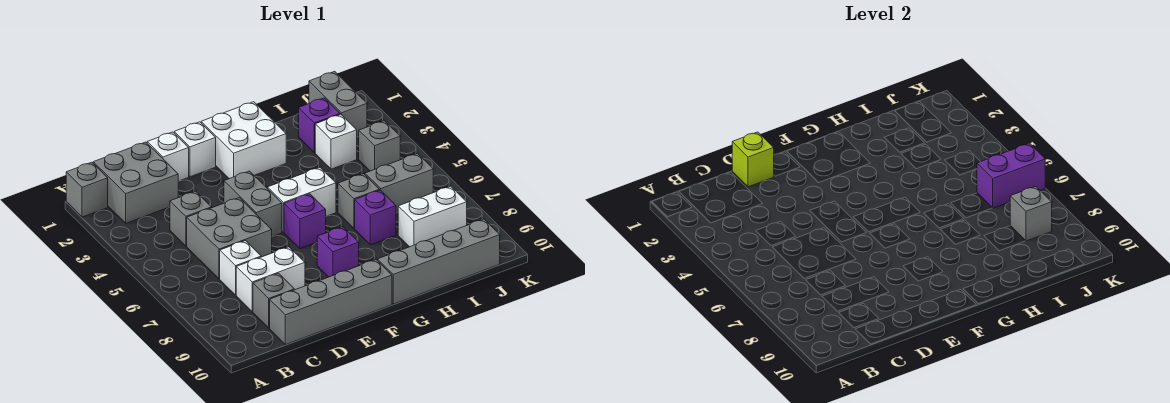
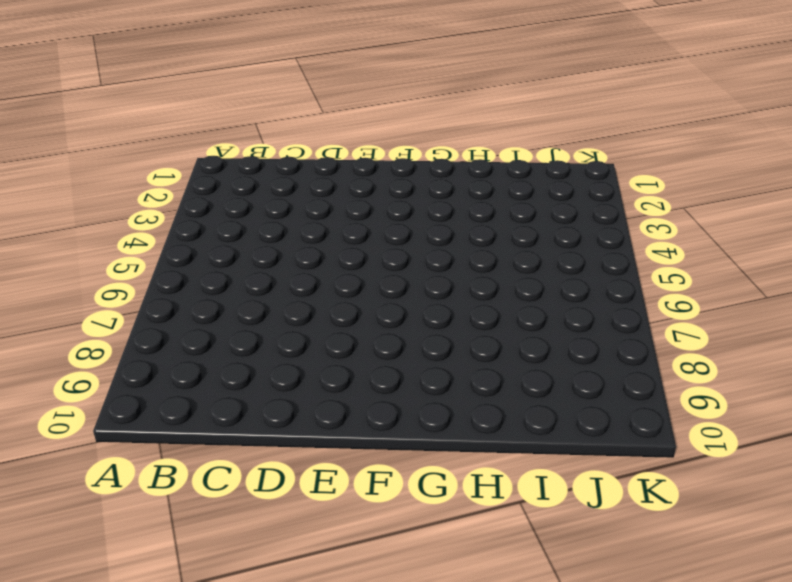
none -> grey 1x1 brick [66,162,108,217]
none -> grey 2x2 brick [93,142,178,223]
none -> grey 1x1 brick [170,191,212,246]

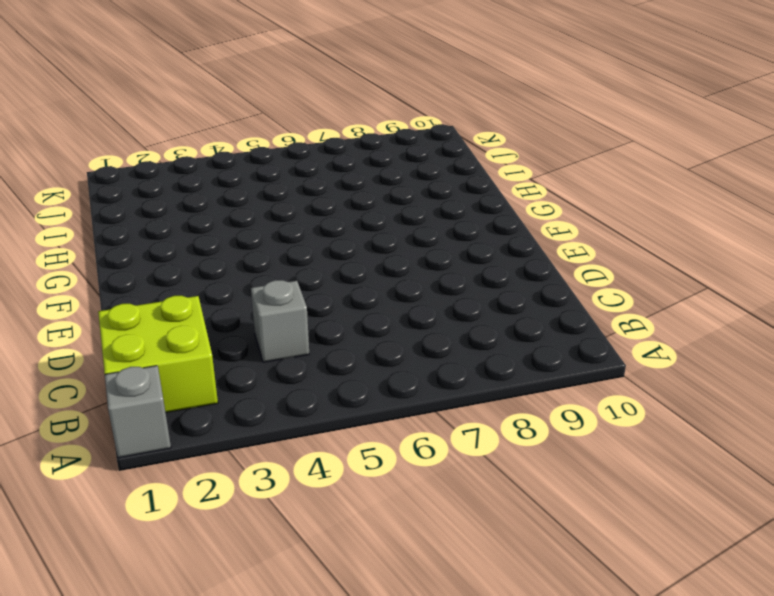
lime 2x2 brick [98,296,218,413] -> grey 2x2 brick [93,142,178,223]
none -> grey 2x2 brick [187,198,272,279]
none -> white 1x1 brick [220,241,261,295]
none -> white 1x2 brick [236,247,305,312]

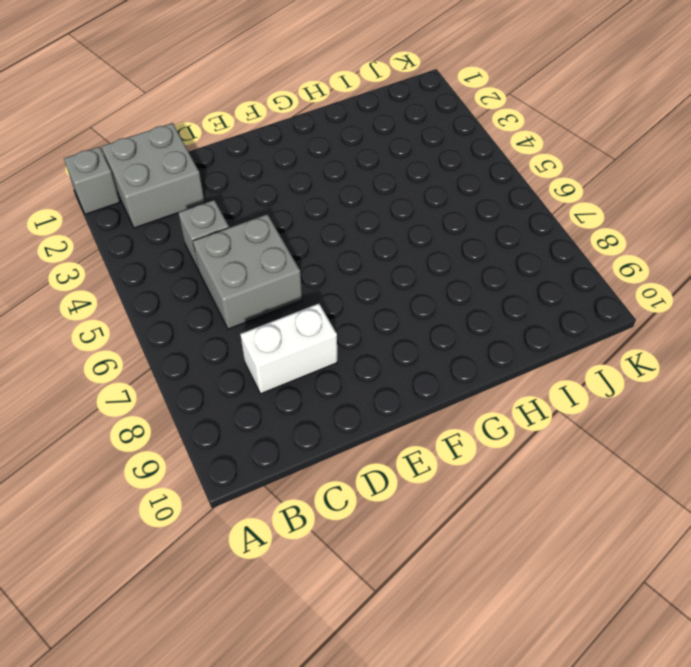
none -> white 1x1 brick [220,241,261,295]
none -> grey 1x1 brick [253,273,294,328]
none -> grey 1x4 brick [270,260,392,345]

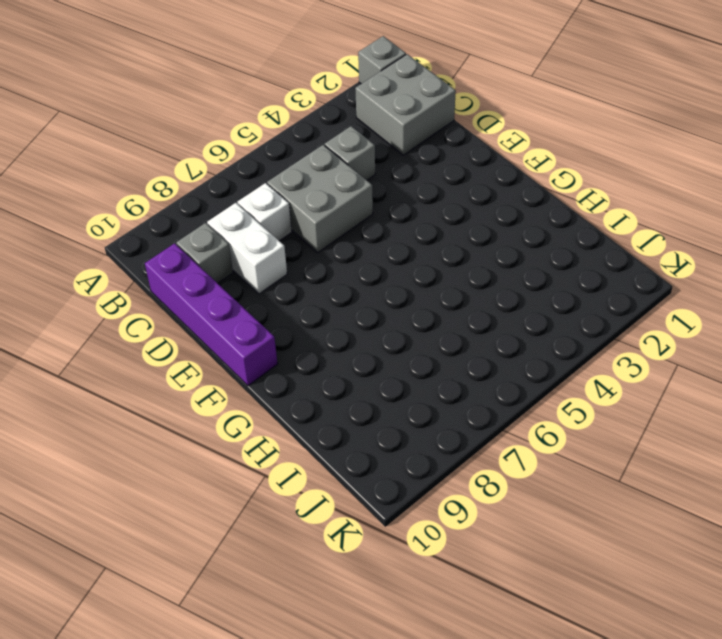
purple 1x4 brick [145,243,278,386] -> grey 1x4 brick [270,260,392,345]
none -> white 1x1 brick [147,132,189,181]
none -> white 1x1 brick [174,122,216,177]
none -> grey 1x2 brick [224,171,282,237]

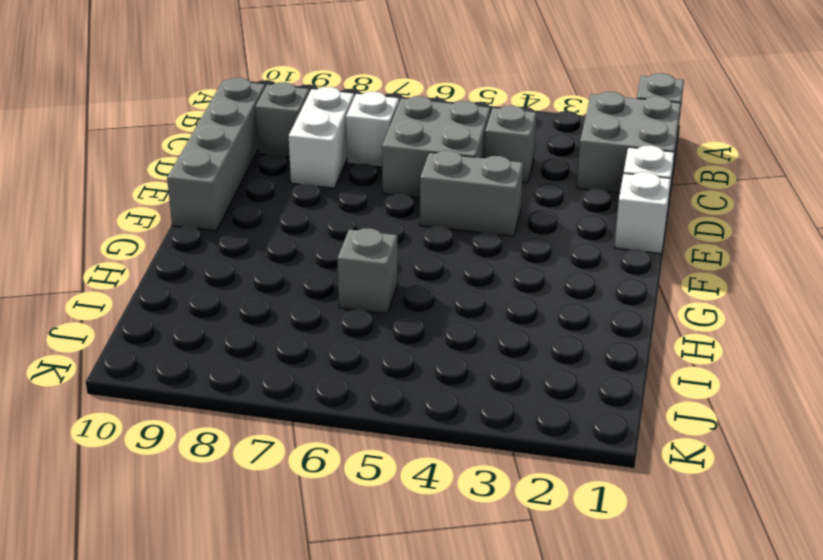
none -> white 2x2 brick [201,102,286,179]
none -> white 1x2 brick [268,168,336,232]
none -> purple 1x1 brick [284,194,326,249]

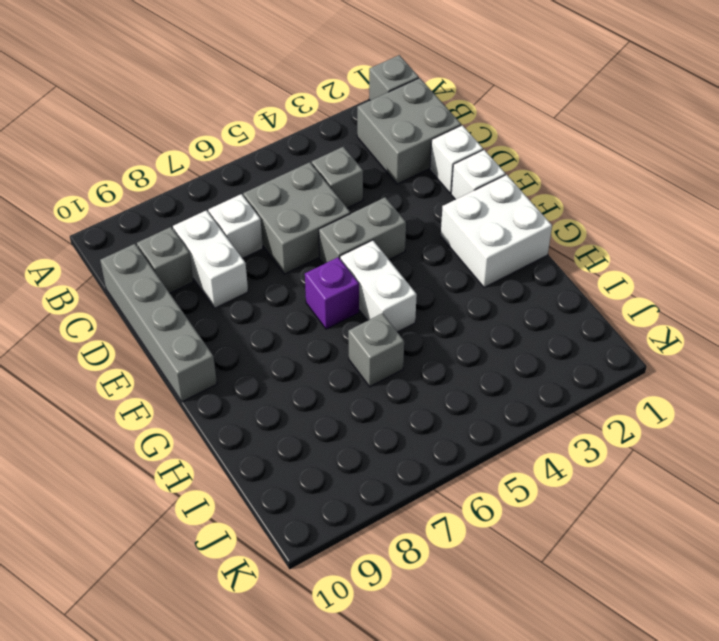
none -> purple 1x1 brick [317,227,359,277]
none -> grey 1x4 brick [377,219,500,304]
none -> purple 1x1 brick [355,190,396,245]

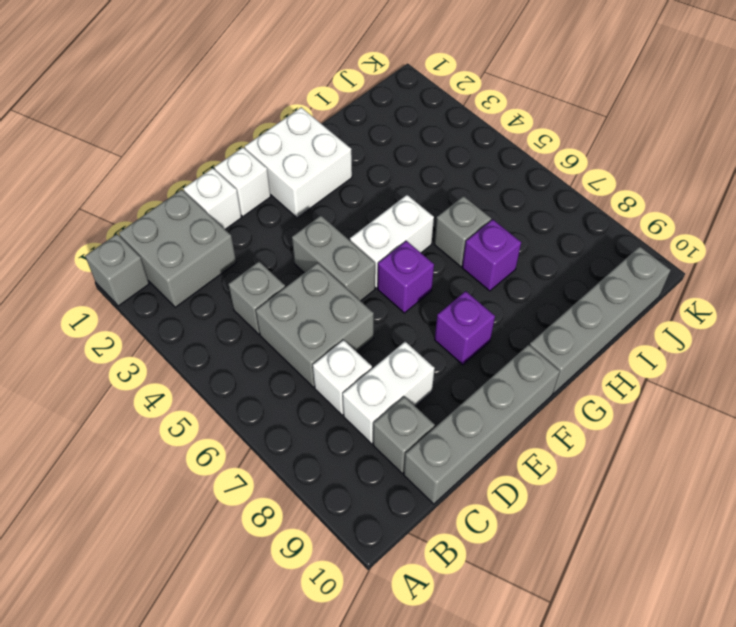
none -> purple 1x1 brick [299,98,340,153]
none -> white 1x1 brick [315,114,357,169]
none -> grey 1x2 brick [365,154,433,213]

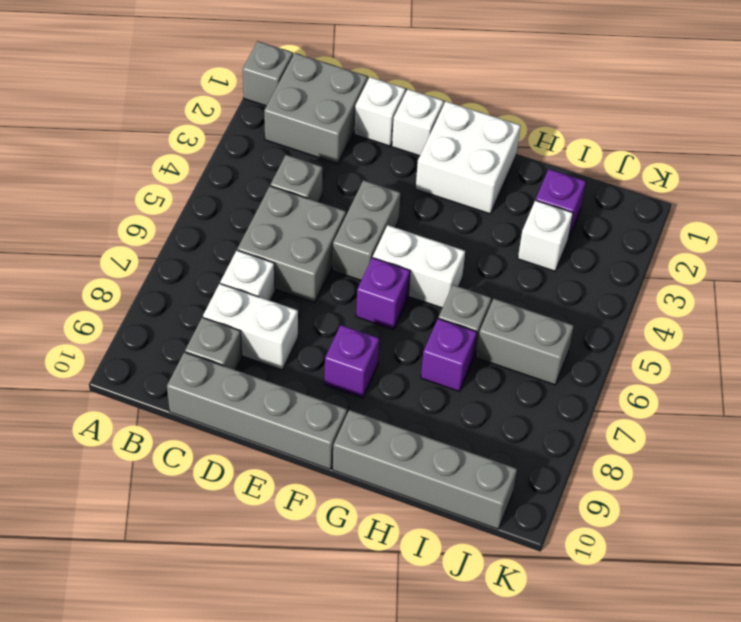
none -> white 1x2 brick [398,186,467,247]
none -> grey 1x2 brick [309,71,367,137]
none -> grey 1x1 brick [358,121,400,171]

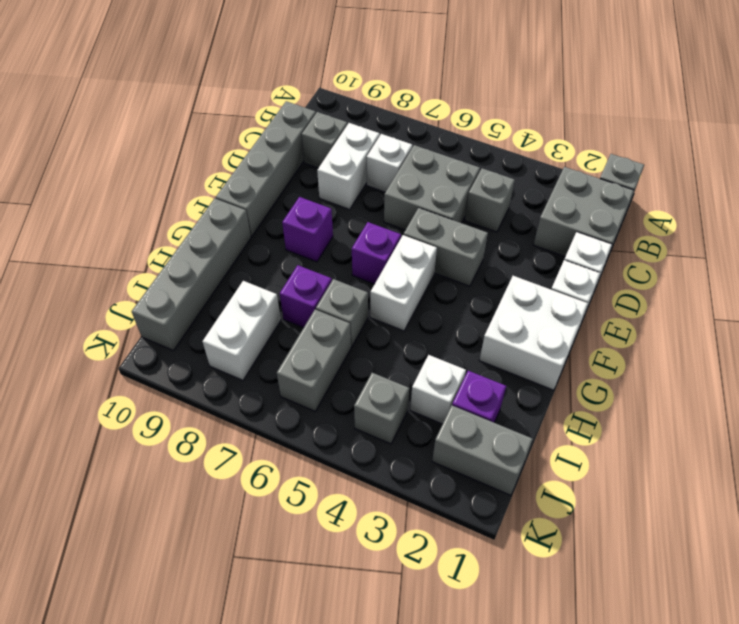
none -> lime 1x1 brick [732,132,774,187]
none -> purple 1x2 brick [977,143,1045,208]
none -> grey 1x1 brick [1010,186,1052,241]

